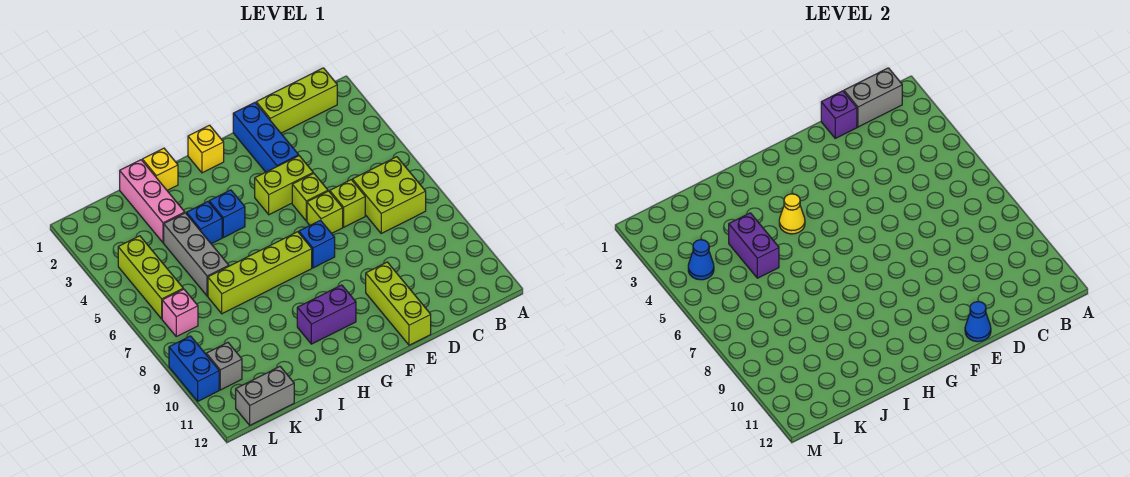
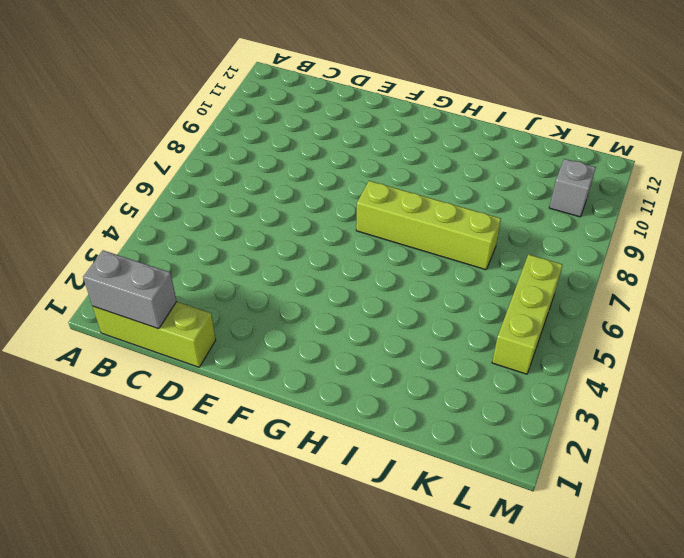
none -> lime 2x2 brick [353,157,426,233]
none -> lime 1x1 brick [330,180,365,227]
none -> blue 1x3 brick [233,103,299,172]

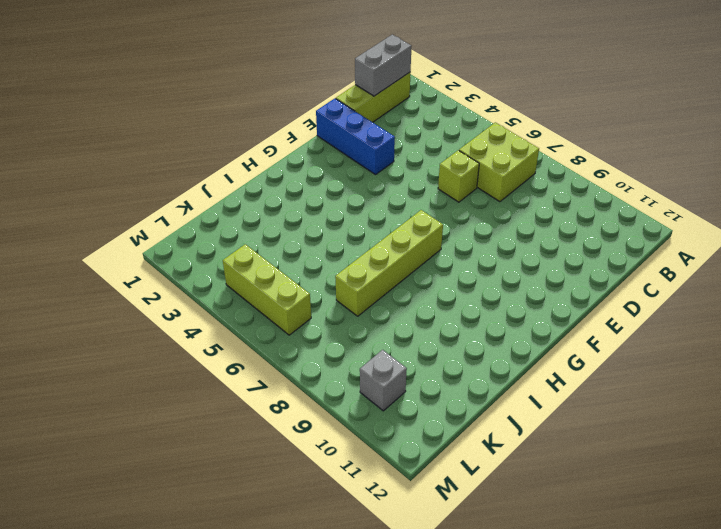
none -> lime 1x2 brick [255,156,313,215]
none -> lime 1x1 brick [292,173,328,221]
none -> lime 1x1 brick [307,191,343,233]

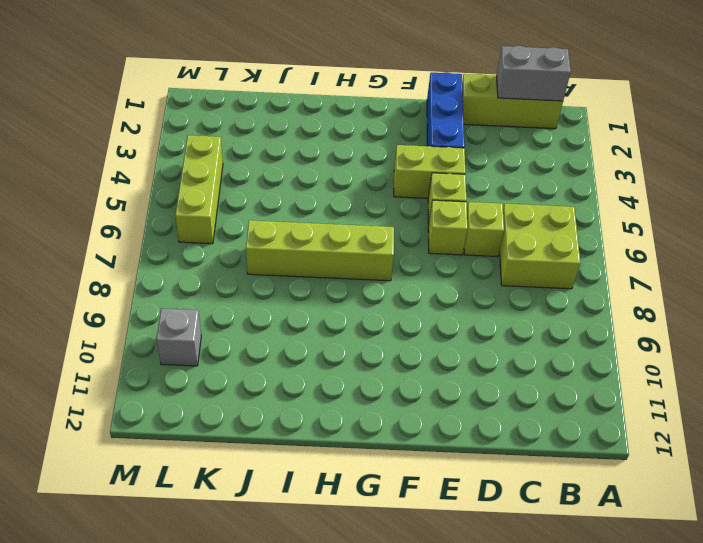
none -> lime 1x3 brick [366,262,431,345]
none -> blue 1x1 brick [299,220,335,268]
none -> yellow 1x1 brick [188,125,224,173]

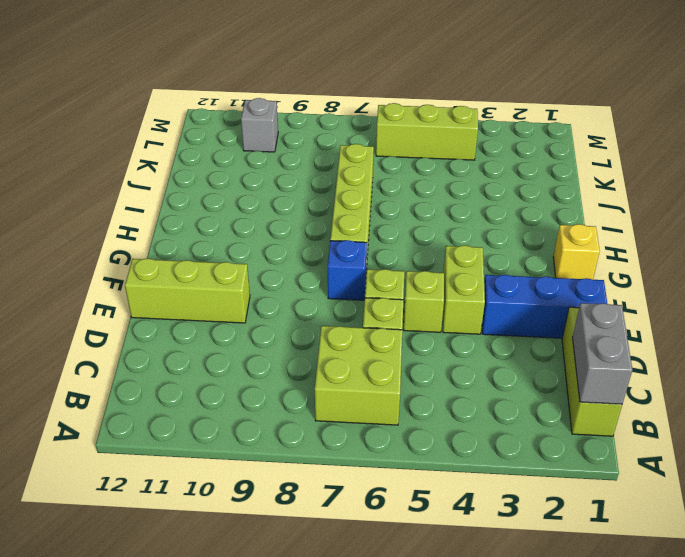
none -> purple 1x2 brick [297,285,356,344]
none -> blue 1x1 brick [209,190,245,238]
none -> yellow 1x1 brick [142,148,178,190]

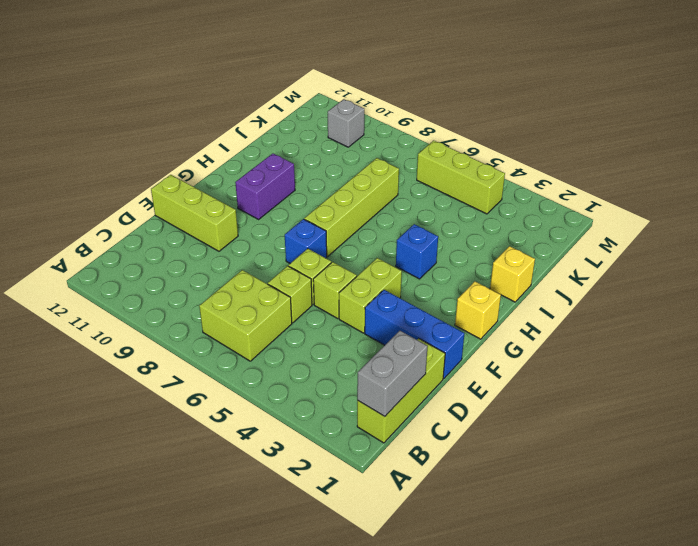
none -> blue 1x1 brick [187,202,222,244]
none -> pink 1x3 brick [120,160,185,243]
none -> grey 1x3 brick [164,213,229,296]

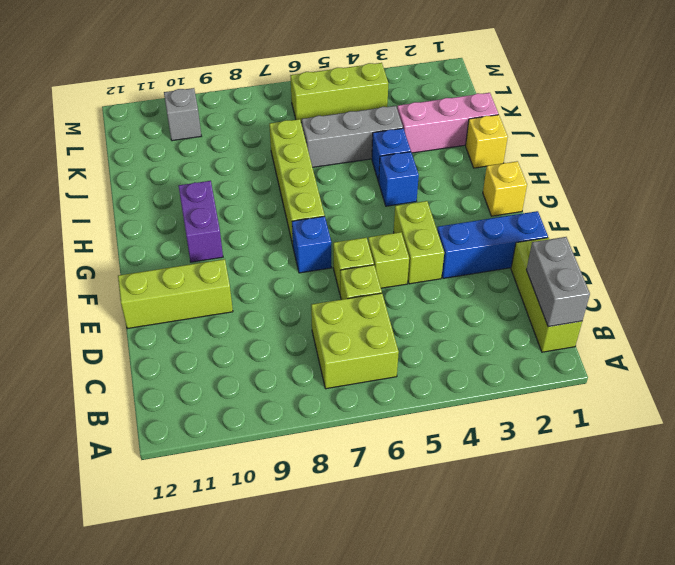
none -> grey 1x2 brick [236,367,294,425]
none -> pink 1x1 brick [162,289,198,337]
none -> blue 1x2 brick [169,336,219,401]

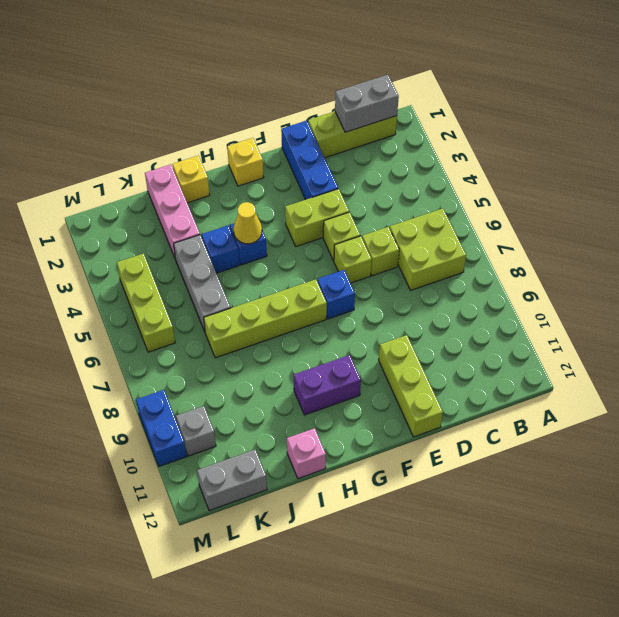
pink 1x1 brick [287,428,326,479] -> pink 1x1 brick moved to [162,289,198,337]
none -> purple 1x1 brick [821,91,857,138]
none -> blue 1x1 cone [965,302,991,342]
none -> purple 1x2 brick [729,213,779,278]

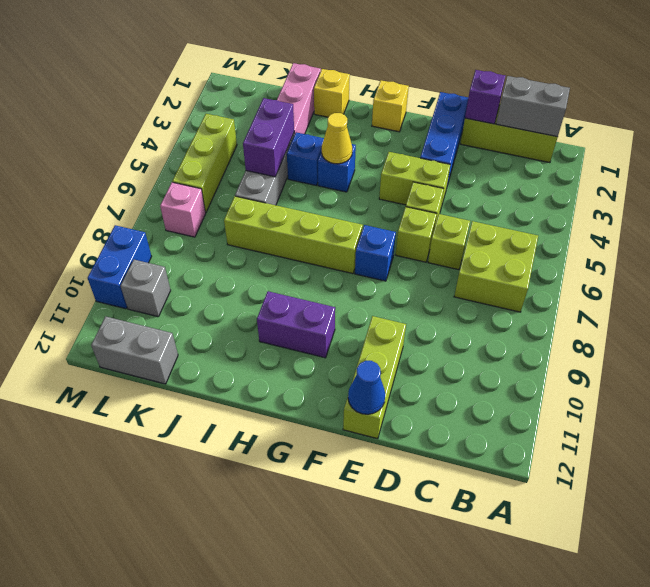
none -> blue 1x1 cone [688,240,714,280]

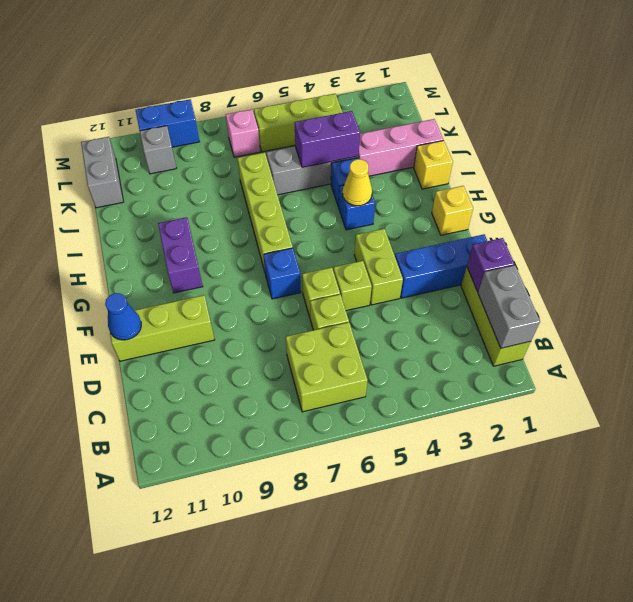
none -> blue 1x1 cone [688,240,714,280]

